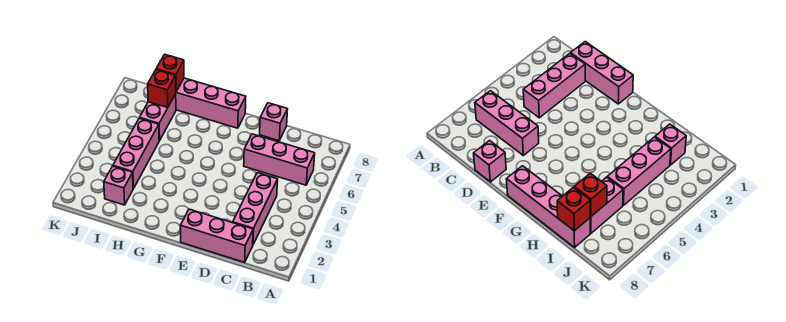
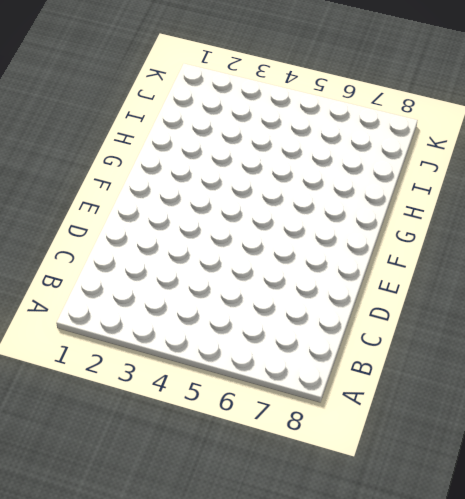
none -> pink 1x3 brick [244,134,315,185]
none -> pink 1x3 brick [181,209,253,262]

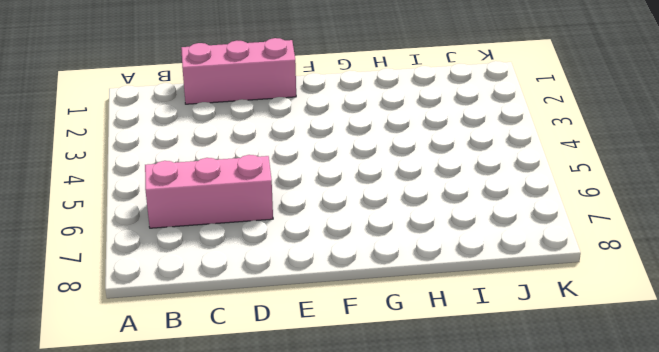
none -> pink 1x3 brick [233,173,278,244]
none -> pink 1x1 brick [260,103,288,141]

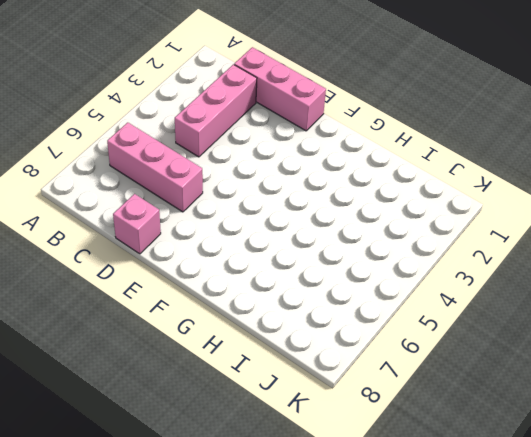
none -> pink 1x4 brick [176,78,246,128]
none -> pink 1x1 brick [104,166,133,205]

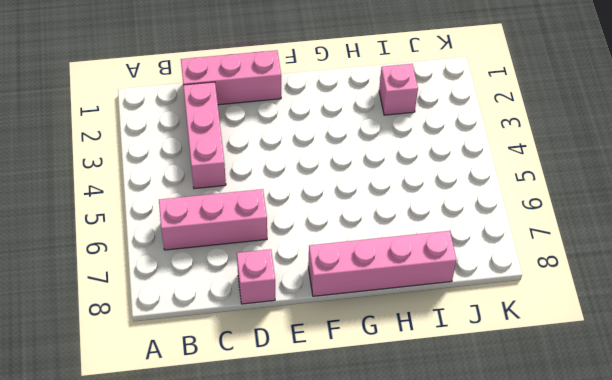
none -> pink 1x3 brick [113,118,159,189]
none -> pink 1x2 brick [140,94,176,141]

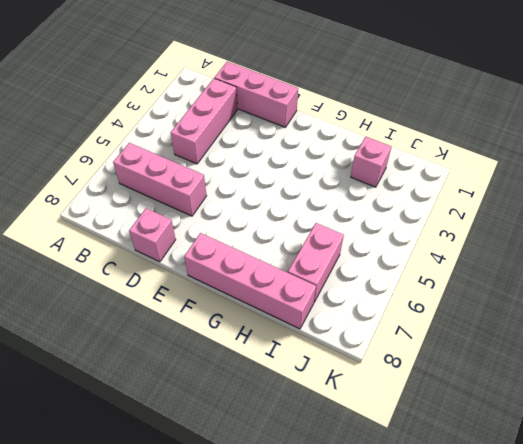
none -> pink 1x3 brick [113,118,159,189]
none -> red 1x1 brick [148,70,176,108]

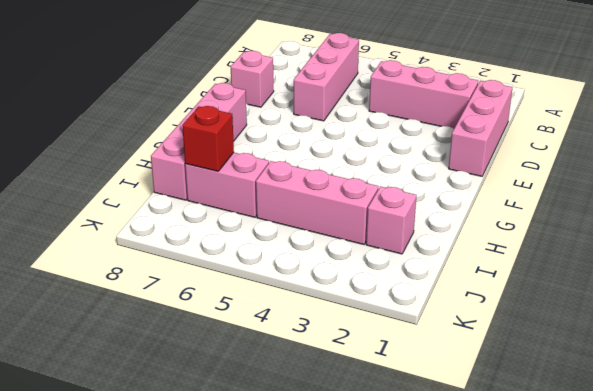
none -> red 1x1 brick [156,54,184,92]

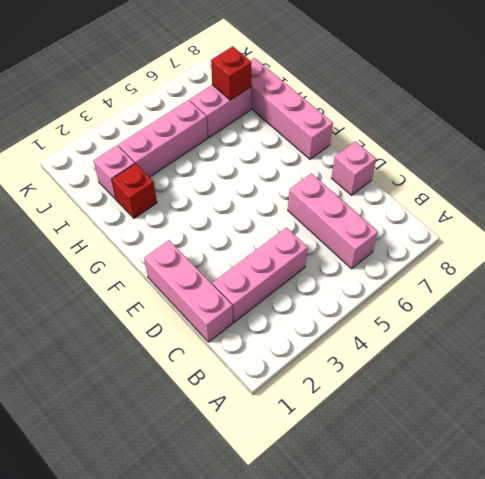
red 1x1 brick [112,164,157,218] -> red 1x1 brick moved to [156,54,184,92]

